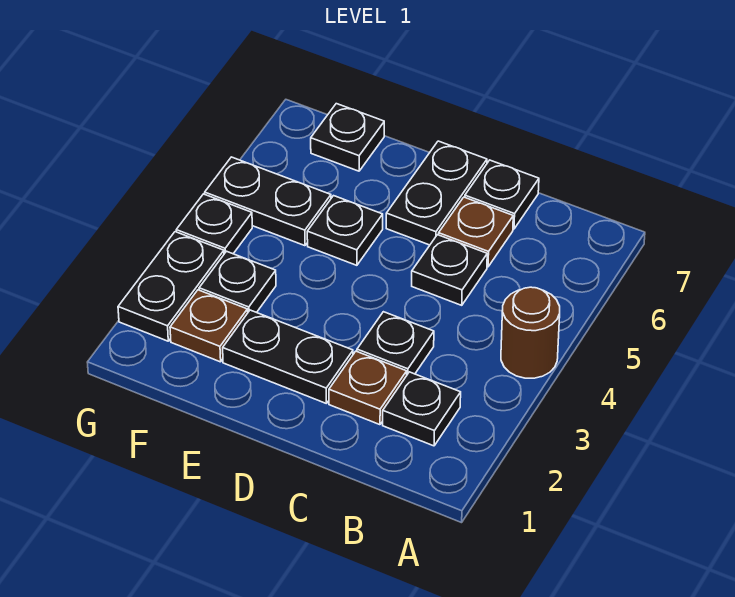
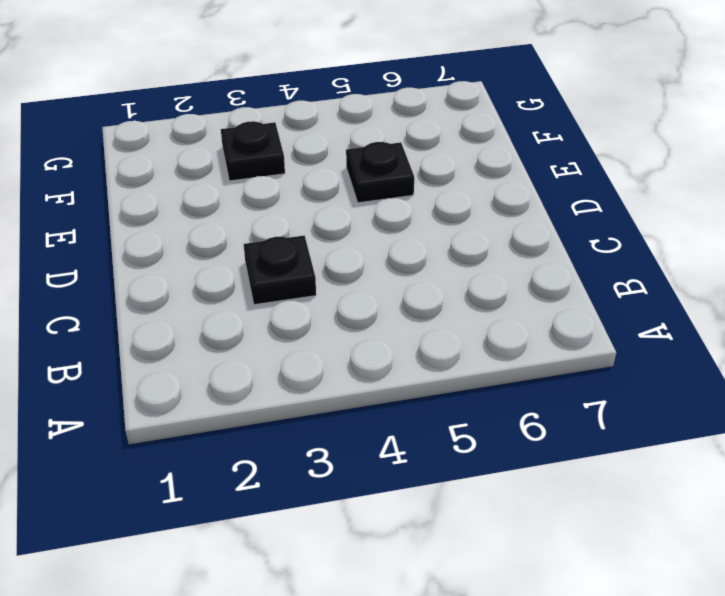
none -> brown 1x1 round brick [501,287,560,378]
none -> black 1x1 plate [383,372,461,446]
none -> brown 1x1 plate [329,351,407,425]

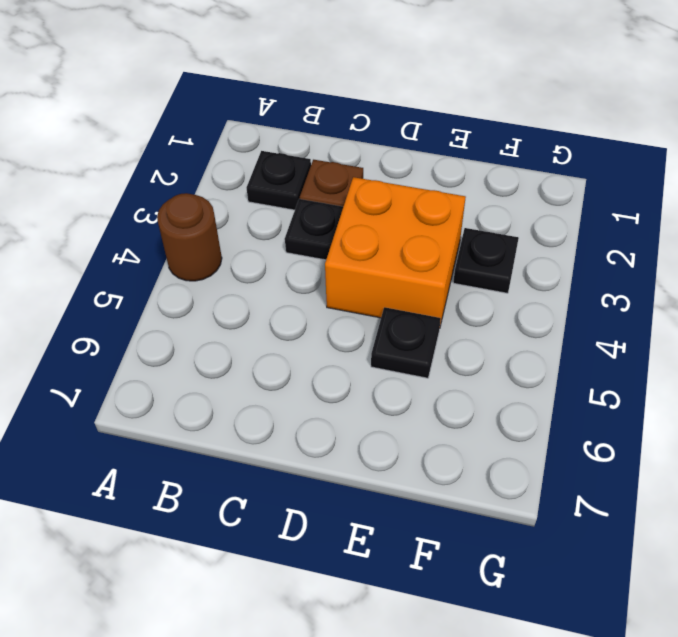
orange 2x2 brick [325,177,466,326] -> none
none -> black 1x1 plate [412,235,487,305]
none -> brown 1x1 plate [439,197,513,267]
none -> black 1x1 plate [465,160,539,229]

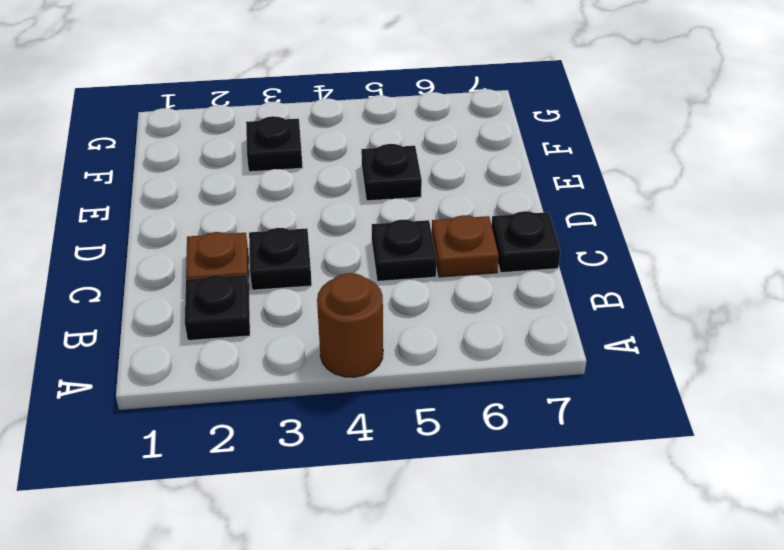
none -> black 1x2 plate [223,310,353,404]
none -> black 1x2 plate [386,141,487,245]
none -> brown 1x1 plate [170,290,248,362]

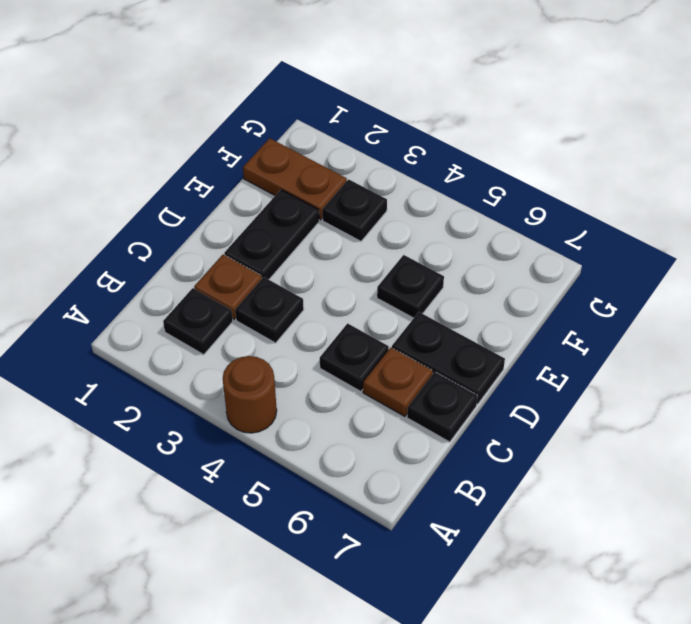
brown 1x2 plate [243,138,347,220] -> brown 1x1 plate [170,290,248,362]
none -> black 1x2 plate [205,157,331,246]
none -> black 1x1 plate [311,104,384,171]
none -> black 1x2 plate [118,232,224,341]

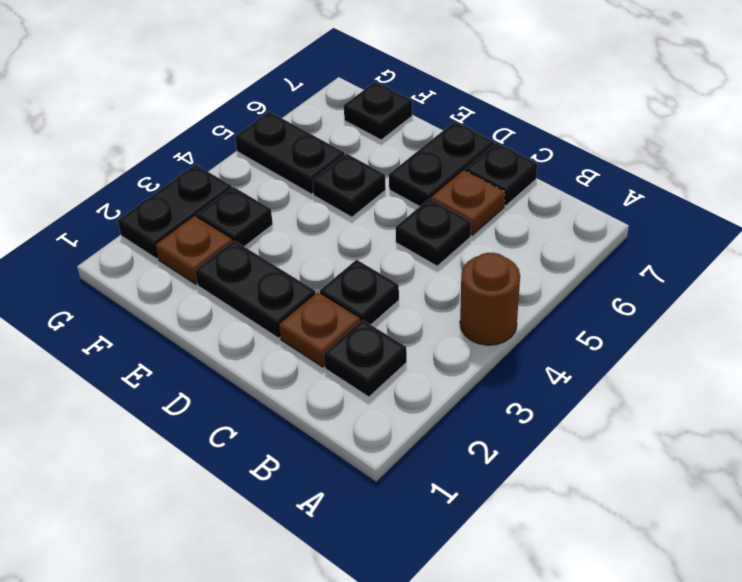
none -> black 1x1 plate [176,194,252,254]

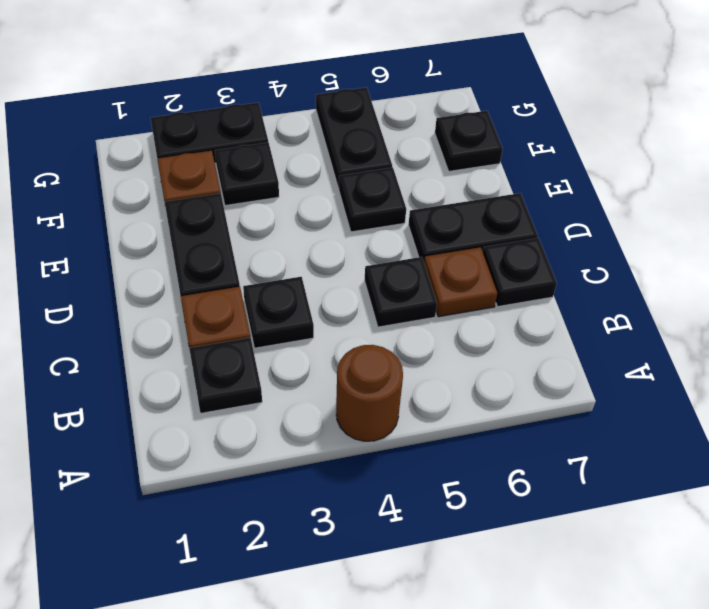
none -> black 1x1 plate [176,194,252,254]

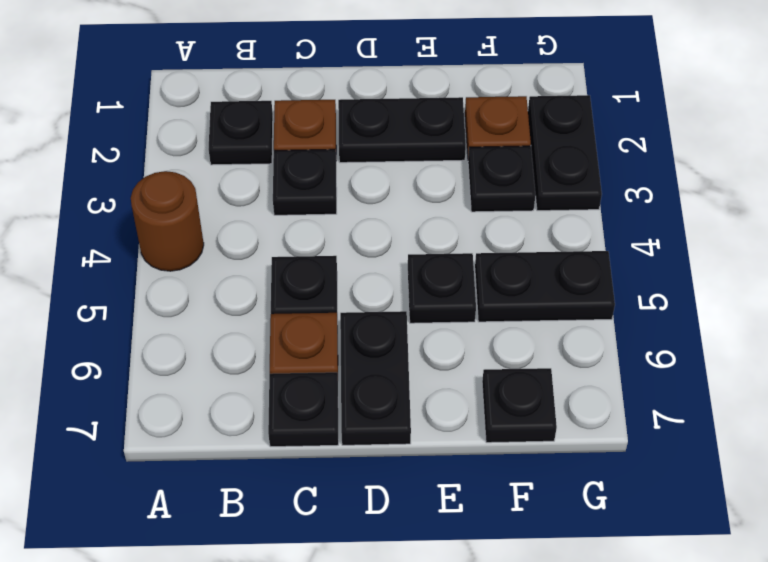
none -> black 1x1 plate [176,194,252,254]

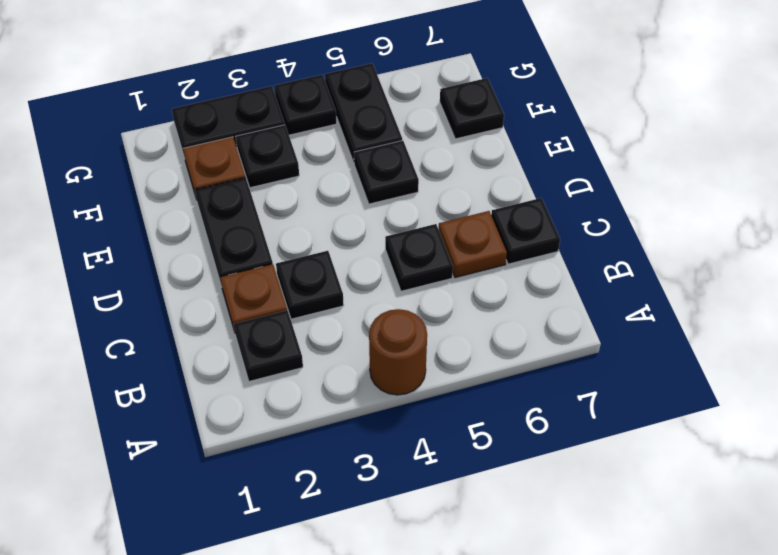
none -> black 1x2 plate [386,141,487,245]

